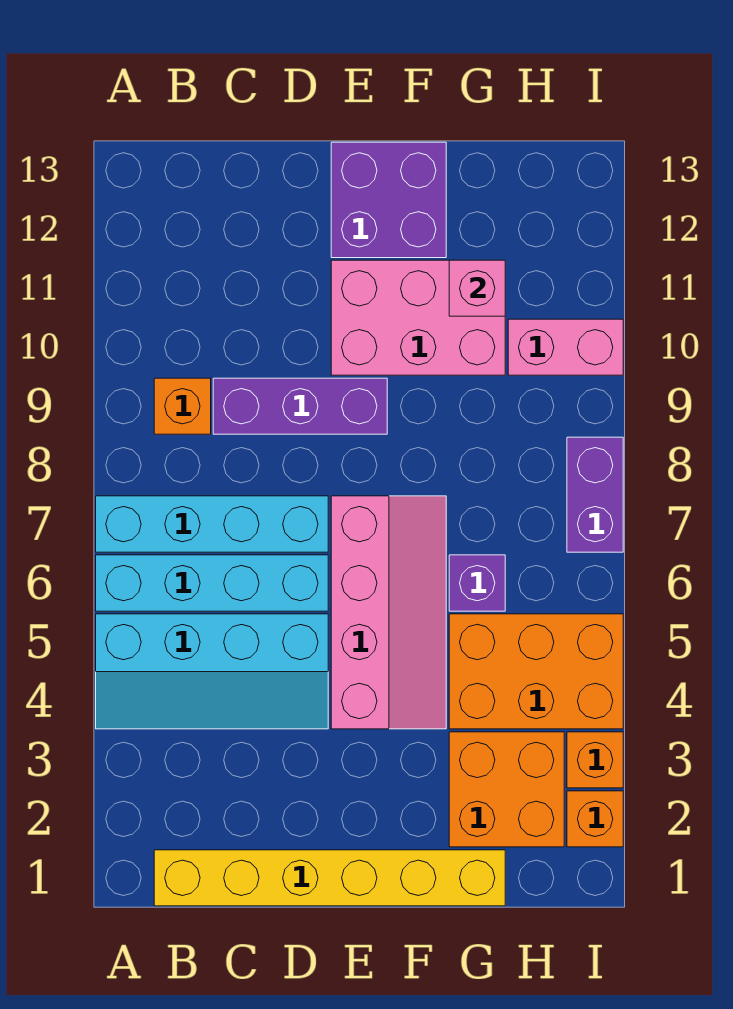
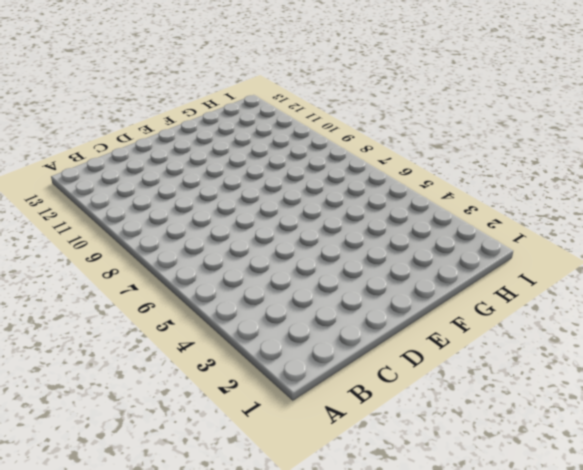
none -> cyan 2x4 slope [96,614,328,729]
none -> cyan 1x4 brick [96,555,328,611]
none -> cyan 1x4 brick [96,496,328,552]

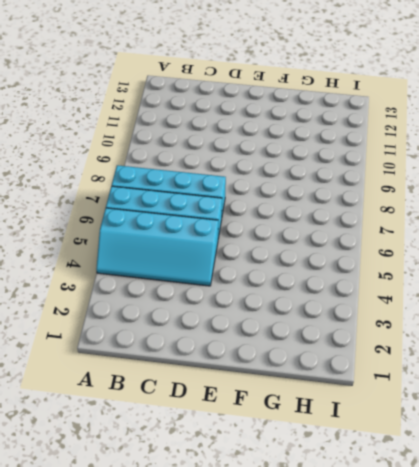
none -> yellow 1x6 brick [154,850,505,906]
none -> orange 1x1 brick [154,378,211,434]
none -> purple 1x3 brick [213,378,387,434]

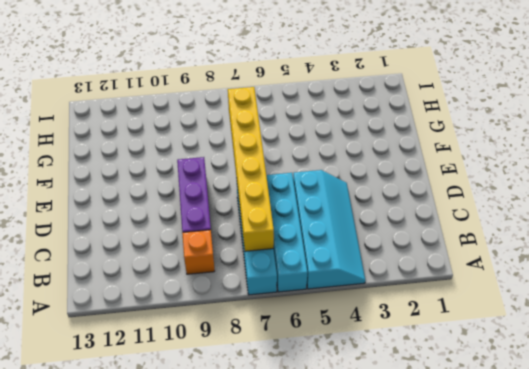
yellow 1x6 brick [228,87,274,251] -> yellow 1x6 brick moved to [154,850,505,906]
none -> pink 2x4 slope [331,496,446,729]
none -> pink 2x3 brick [331,260,505,375]
none -> purple 2x2 brick [331,142,446,258]

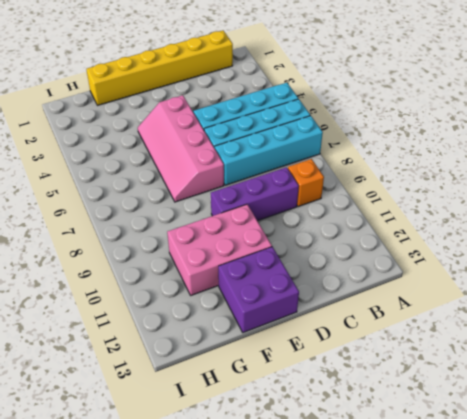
none -> orange 2x2 brick [449,732,564,847]
none -> orange 2x3 brick [449,614,623,729]
none -> purple 1x1 brick [449,555,505,611]

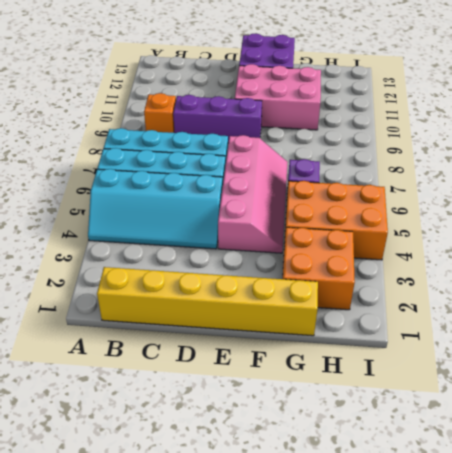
none -> pink 1x2 brick [508,319,623,375]
none -> orange 1x1 brick [567,791,623,847]
none -> orange 1x1 brick [567,732,623,788]

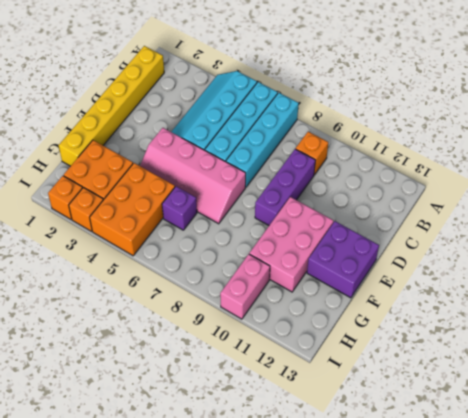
none -> purple 1x2 brick [567,437,623,552]
none -> pink 1x1 brick [449,260,505,316]

